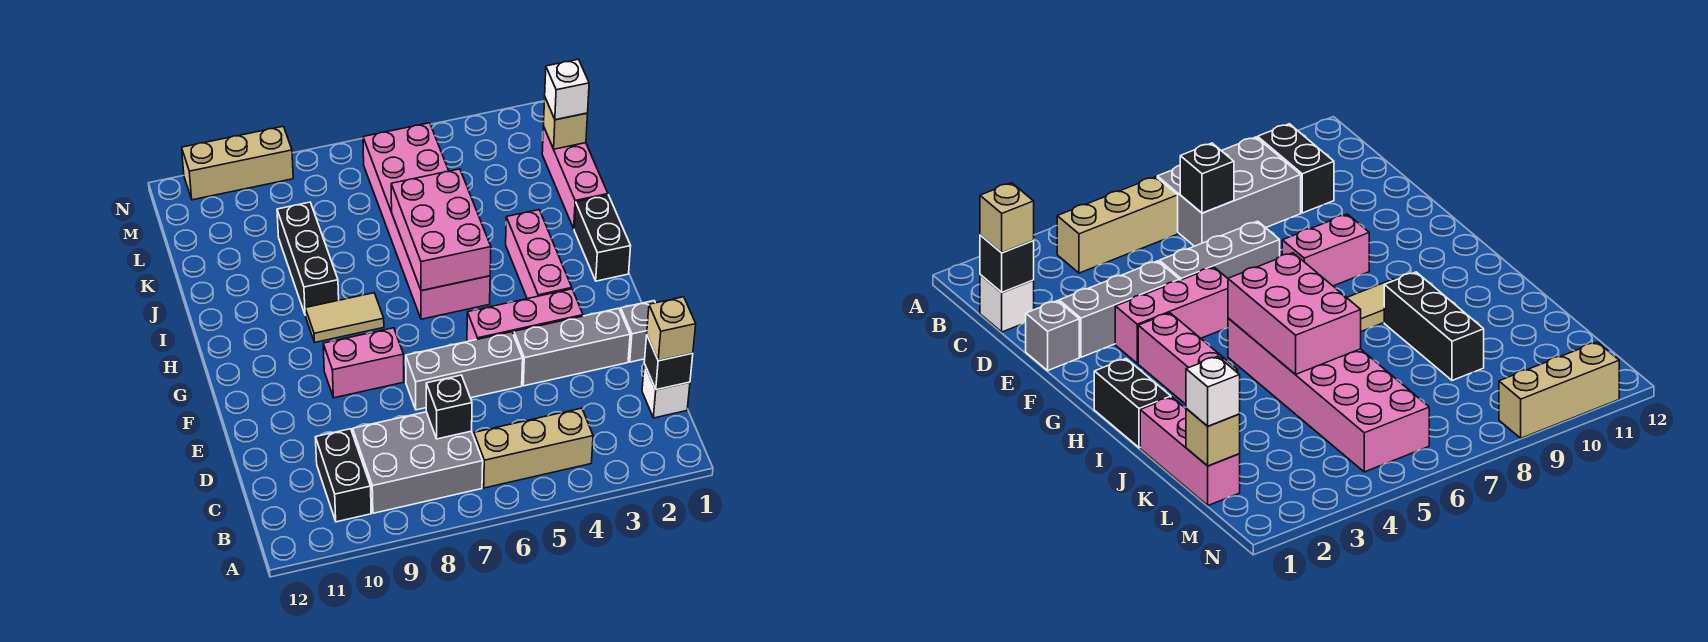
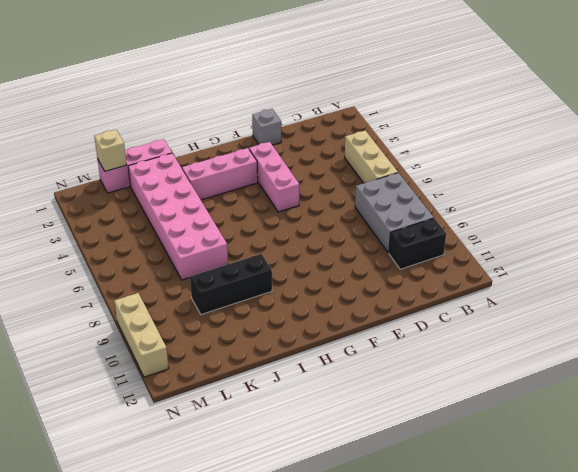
pink 2x6 brick [128,153,228,280] -> pink 2x6 brick turned to [363,123,490,319]
none -> white 1x1 brick [642,364,690,418]
none -> grey 1x3 brick [514,308,630,386]
none -> grey 1x3 brick [406,332,523,410]

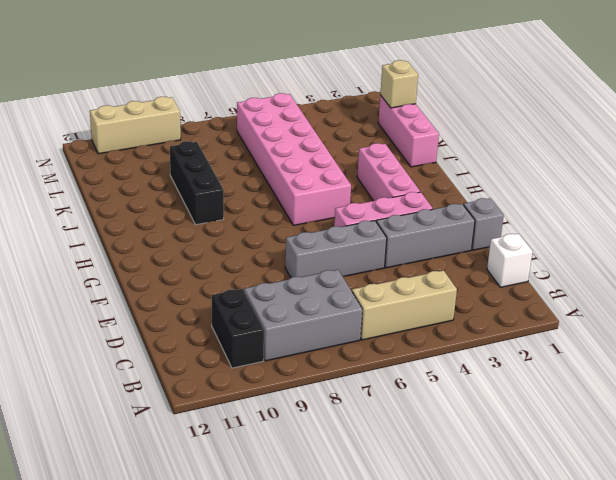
none -> pink 1x2 brick [323,328,404,398]
none -> black 1x2 brick [574,195,631,281]
none -> tan 1x2 tile [305,293,384,342]

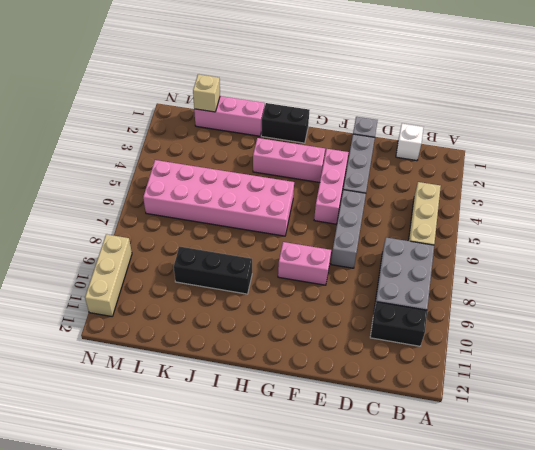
pink 1x2 brick [278,242,331,285] -> pink 1x2 brick turned to [323,328,404,398]
none -> tan 1x2 tile [305,293,384,342]
none -> black 1x1 brick [644,336,693,390]
none -> black 1x1 brick [426,375,472,439]

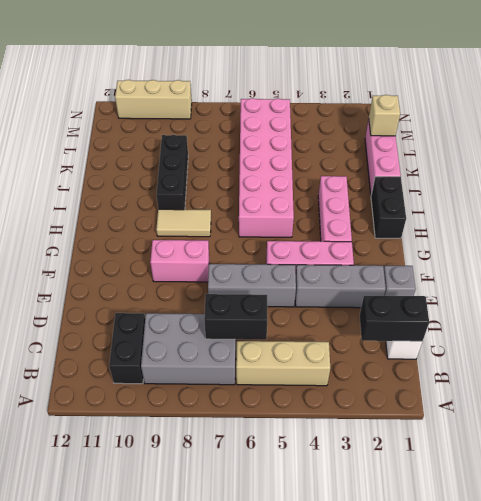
black 1x2 brick [360,296,429,341] -> black 1x1 brick [644,336,693,390]
black 1x2 brick [204,294,267,340] -> black 1x1 brick [426,375,472,439]
none -> pink 2x3 brick [391,169,491,291]
none -> tan 1x1 brick [647,297,696,361]
none -> white 1x1 brick [545,59,589,120]

